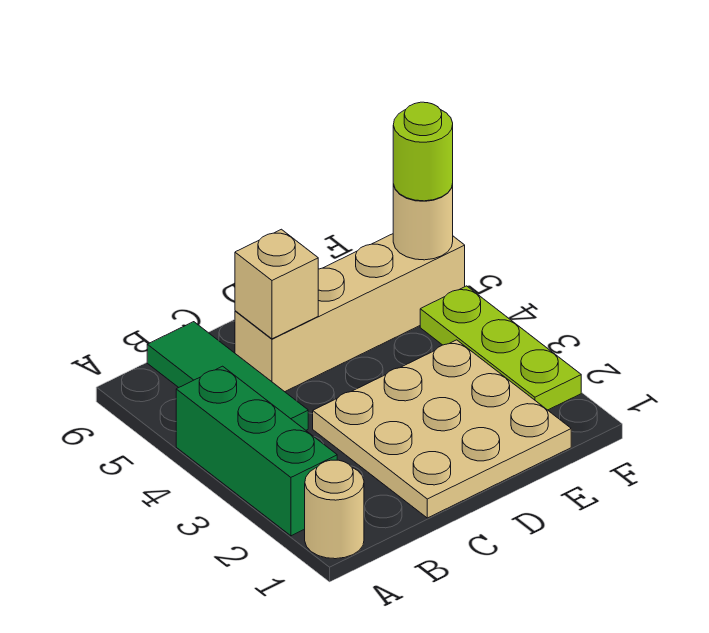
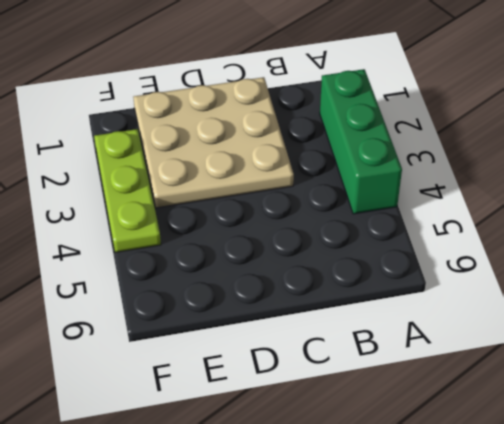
none -> tan 1x1 round brick [305,460,364,559]
none -> green 1x3 tile [147,322,308,430]

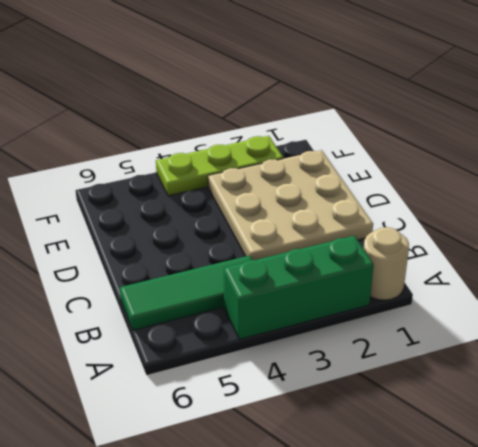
none -> tan 1x4 brick [235,234,465,392]
none -> tan 1x1 brick [235,229,318,339]

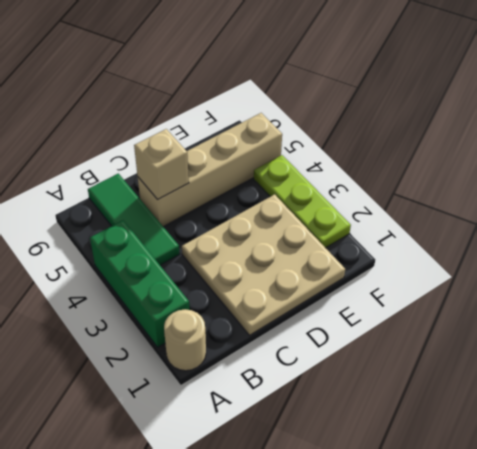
none -> tan 1x1 round brick [393,184,453,260]
none -> lime 1x1 round brick [393,102,453,201]

